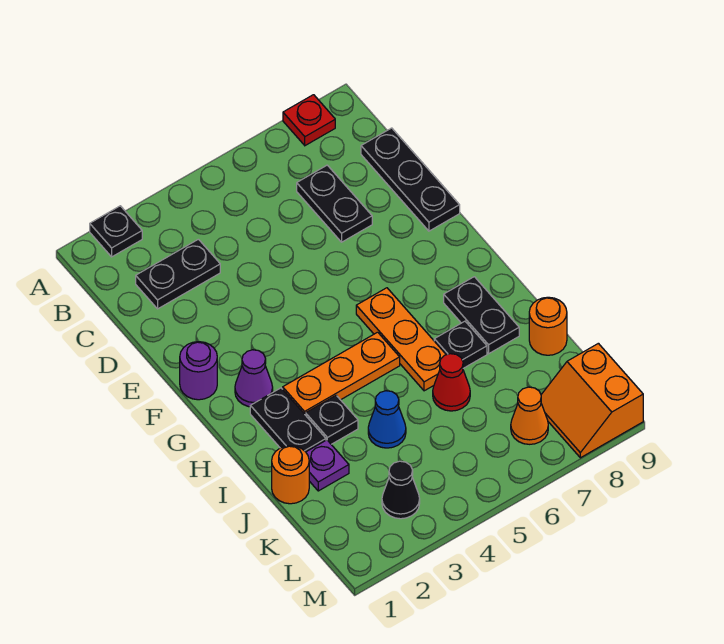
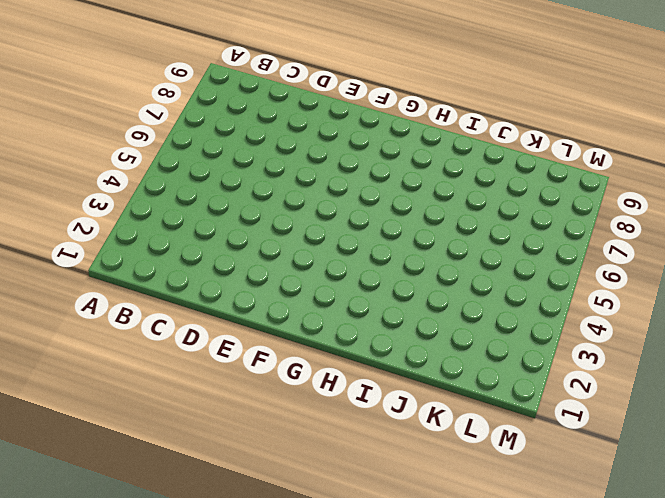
none -> black 1x1 plate [90,206,142,257]
none -> red 1x1 plate [283,95,335,146]
none -> black 1x2 plate [136,239,220,309]

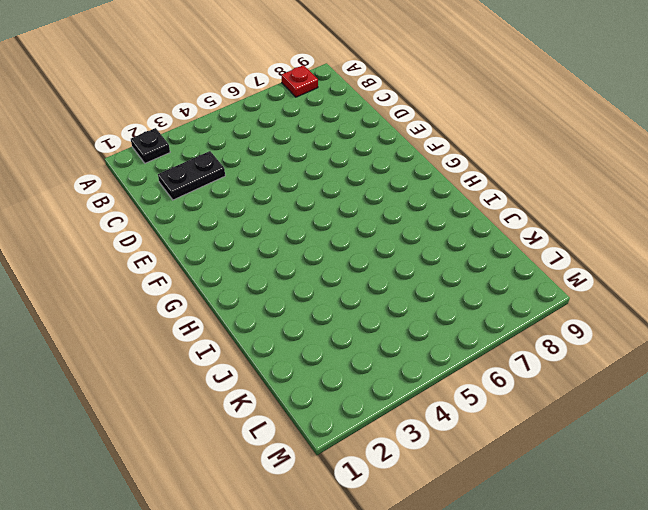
none -> black 1x2 plate [297,165,372,242]
none -> black 1x3 plate [361,128,460,231]
none -> purple 1x1 round brick [180,342,217,400]

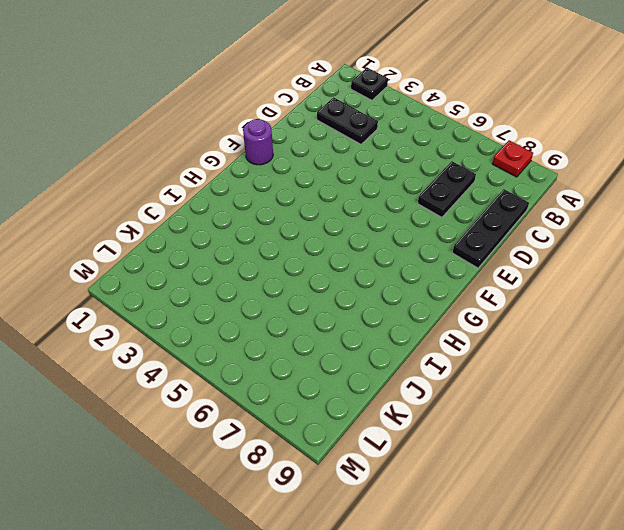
none -> purple 1x1 cone [235,350,273,407]
none -> orange 1x3 plate [356,288,446,391]
none -> black 1x2 plate [250,388,326,452]

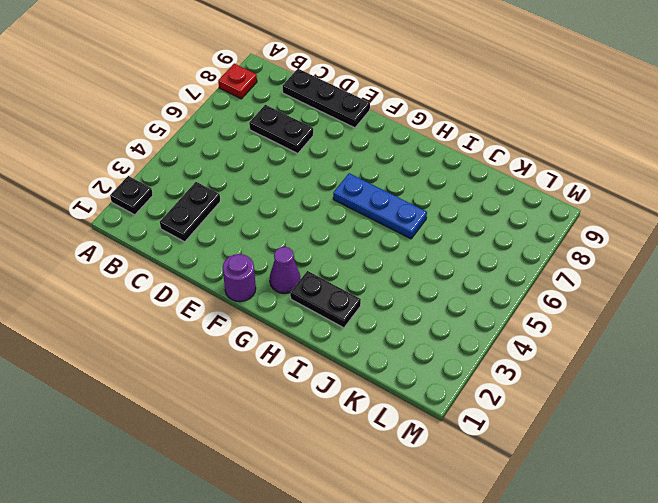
blue 1x3 plate [333,173,427,239] -> orange 1x3 plate [356,288,446,391]
none -> orange 1x3 plate [283,332,400,415]
none -> black 1x2 plate [444,277,519,354]
none -> black 1x1 plate [306,395,358,444]

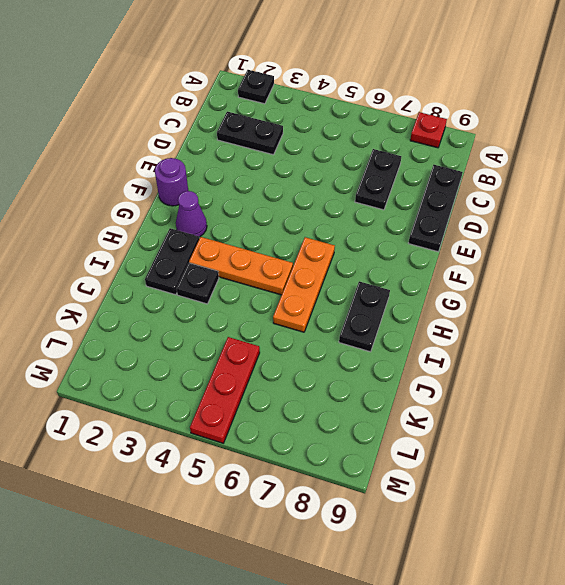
red 1x3 plate [190,337,260,443] -> none
none -> black 1x1 plate [434,321,487,368]
none -> orange 1x1 round brick [272,446,309,504]
none -> purple 1x1 plate [306,440,349,491]

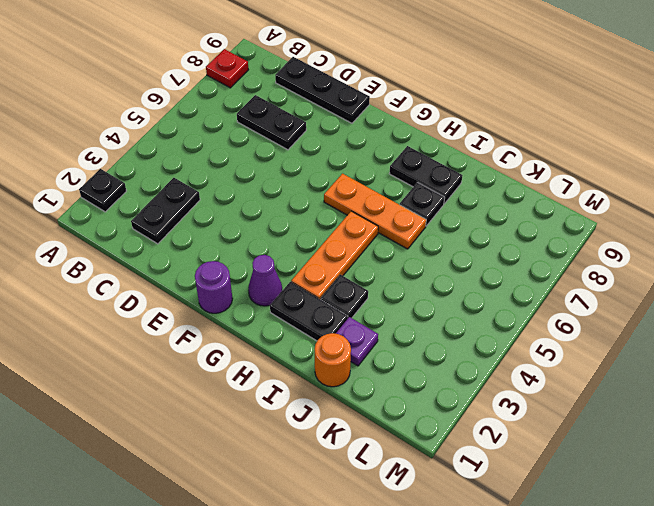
none -> blue 1x1 cone [368,391,406,448]
none -> red 1x1 cone [433,354,470,411]
none -> orange 1x1 round brick [529,297,567,355]

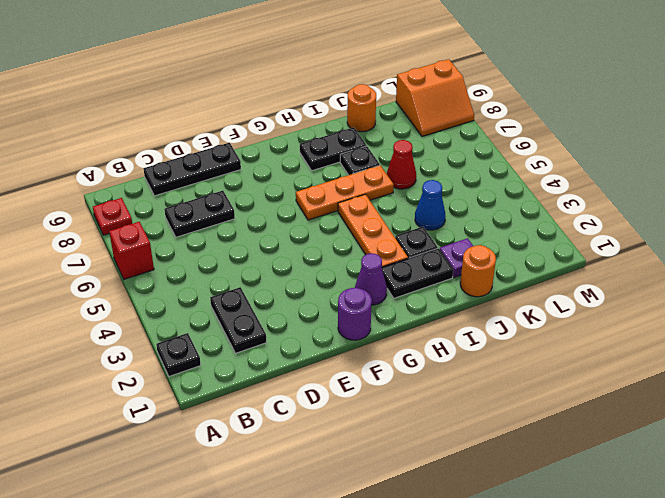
red 1x1 brick [109,222,154,279] -> none
none -> black 1x1 cone [382,461,420,519]
none -> orange 1x1 cone [511,387,548,444]

